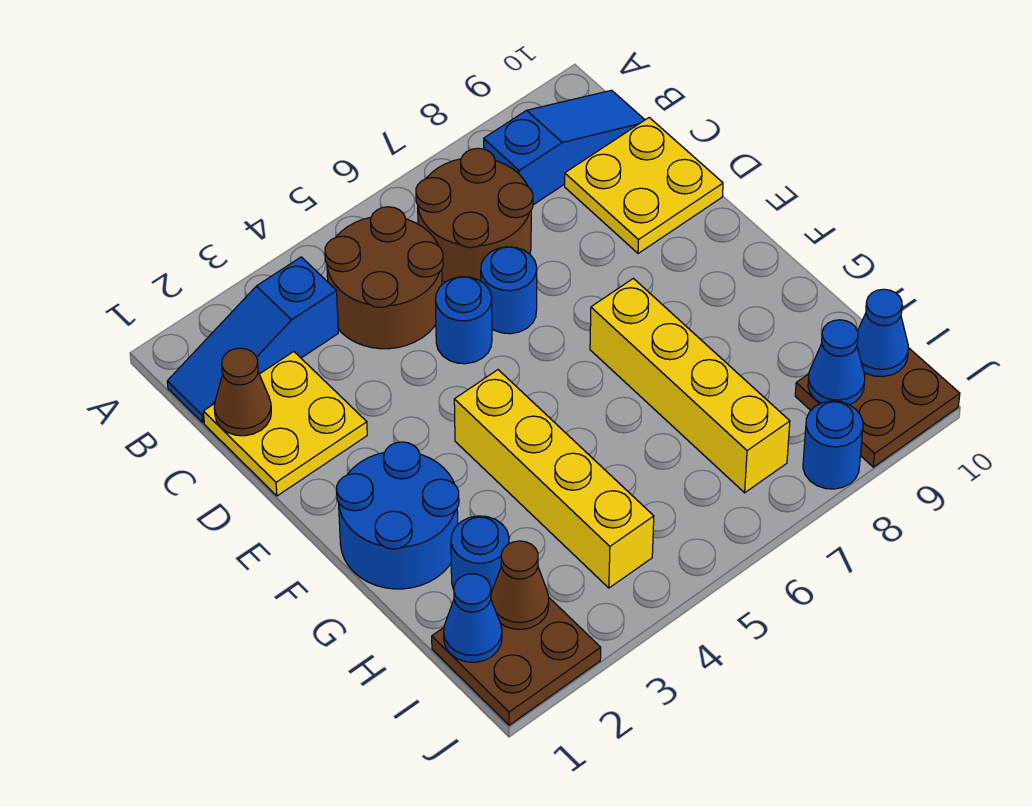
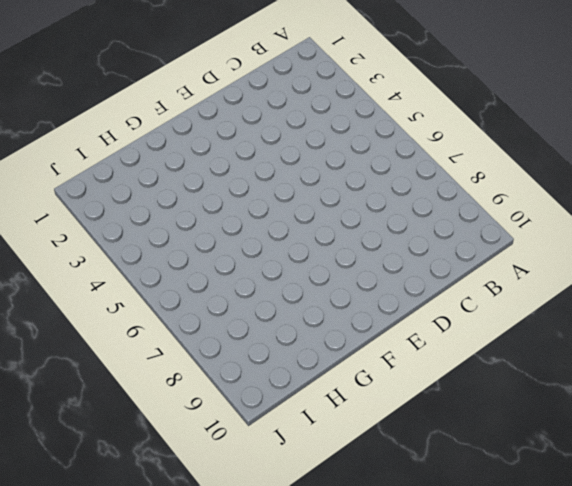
none -> blue 1x3 slope [167,257,338,423]
none -> brown 2x2 round brick [325,207,443,349]
none -> brown 2x2 round brick [416,148,533,282]

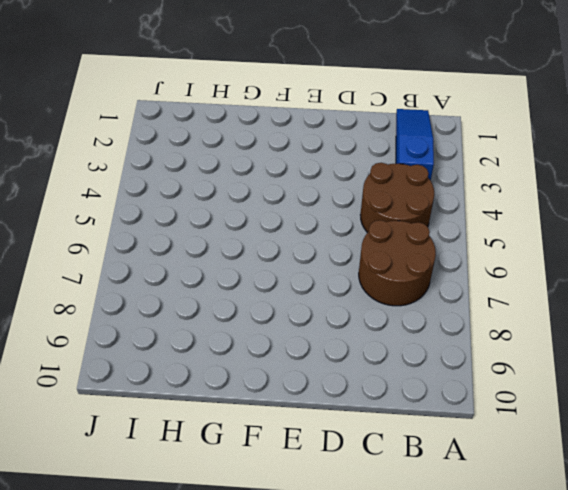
none -> blue 1x3 slope [484,90,645,205]
none -> yellow 2x2 plate [203,352,367,496]
none -> yellow 2x2 plate [565,118,723,253]

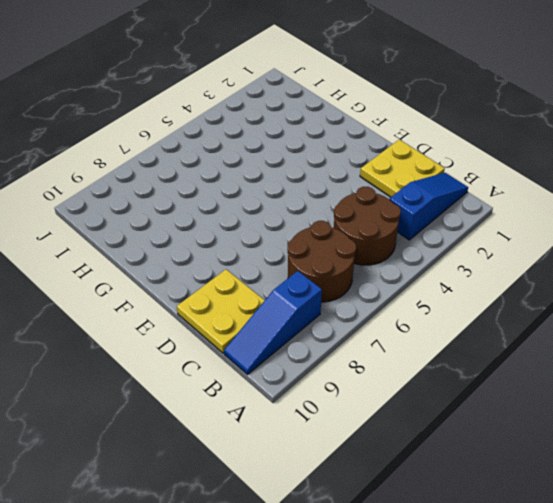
none -> blue 1x1 round brick [435,277,492,364]
none -> blue 1x1 round brick [481,247,537,334]
none -> blue 2x2 round brick [337,442,459,589]

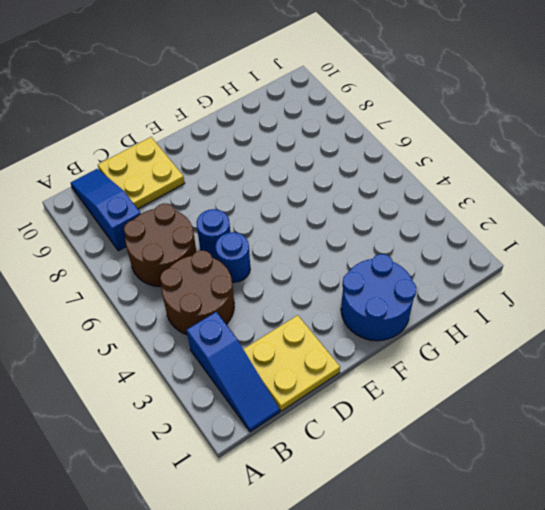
none -> yellow 1x4 brick [454,370,654,588]
none -> yellow 1x4 brick [590,278,790,493]
none -> blue 1x1 round brick [451,516,509,593]

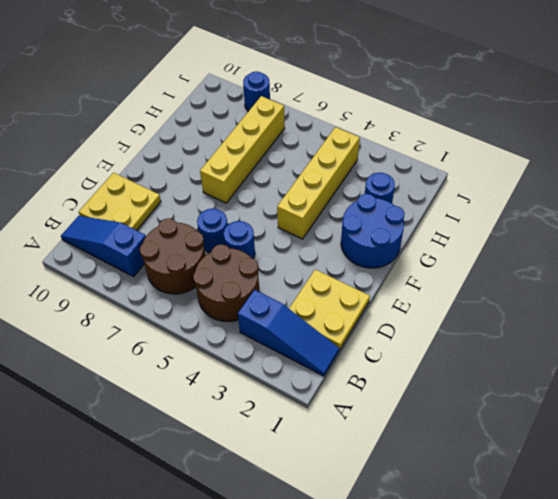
none -> brown 2x2 plate [432,598,601,725]
none -> brown 2x2 plate [795,348,960,467]
none -> brown 1x1 cone [214,348,271,436]

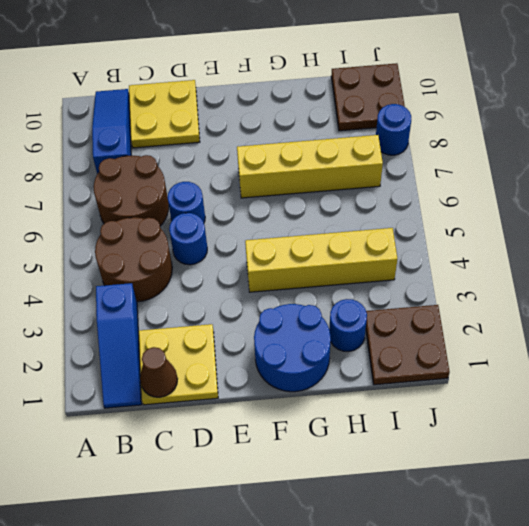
none -> blue 1x1 cone [444,574,502,662]
none -> brown 1x1 cone [491,541,549,630]
none -> blue 1x1 cone [808,320,865,405]

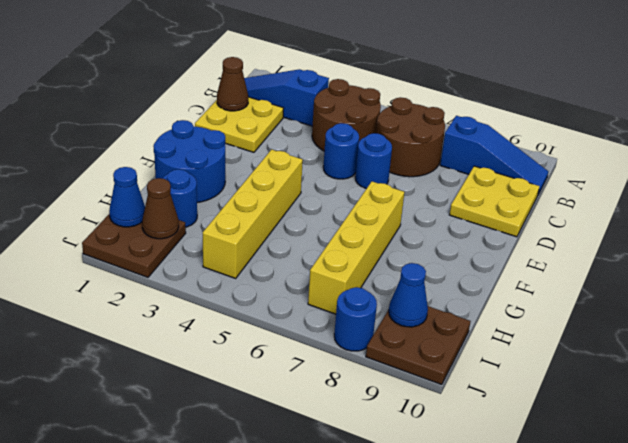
none -> blue 1x1 cone [857,289,908,377]

